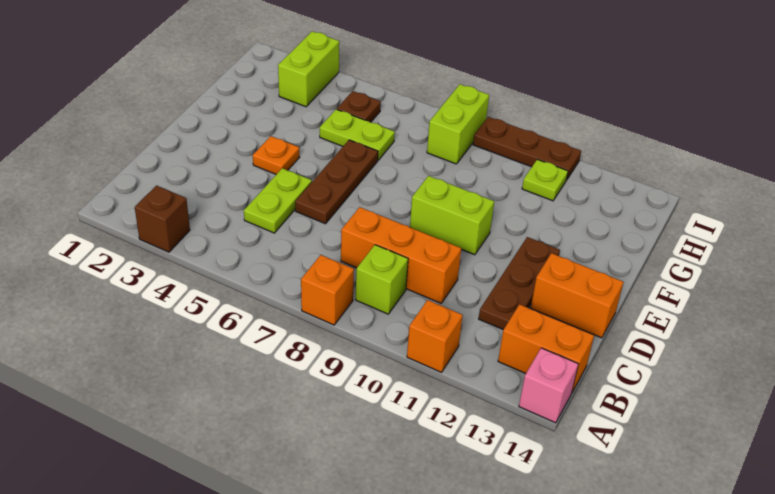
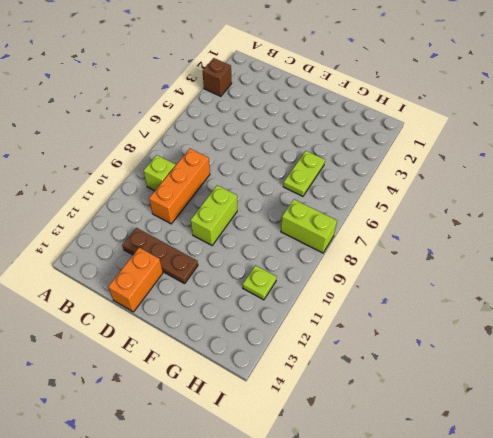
none -> orange 1x1 brick [301,255,354,325]
none -> orange 1x1 brick [407,300,463,372]
none -> pink 1x1 brick [519,348,578,423]

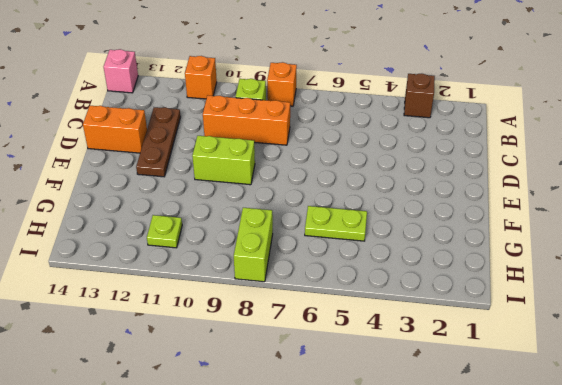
none -> orange 1x2 brick [498,304,594,392]
none -> lime 1x2 plate [244,168,312,233]
none -> brown 1x3 plate [295,140,378,224]

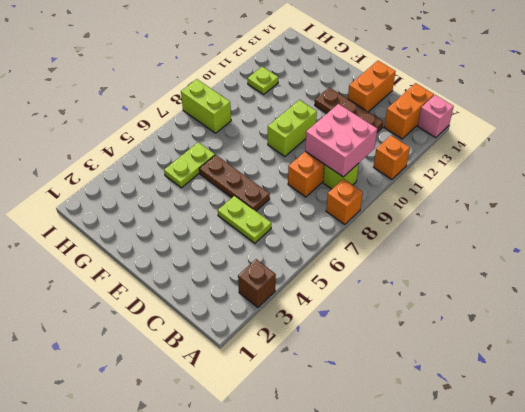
pink 2x2 brick [305,104,377,177] -> none
none -> orange 1x1 plate [253,136,300,174]
none -> lime 1x2 brick [278,31,339,107]
none -> brown 1x1 plate [337,91,381,122]

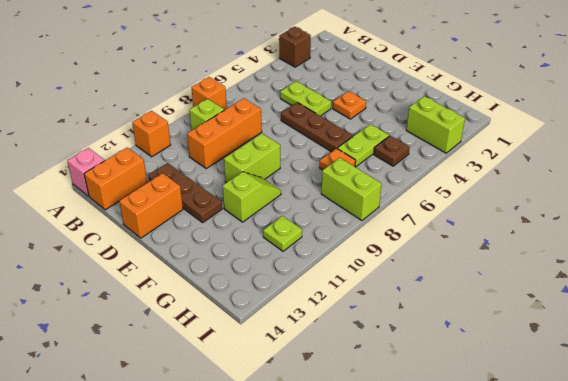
lime 1x2 slope [223,172,281,222] -> none
orange 1x1 plate [319,148,356,170] -> none
none -> brown 1x3 plate [473,117,581,179]

